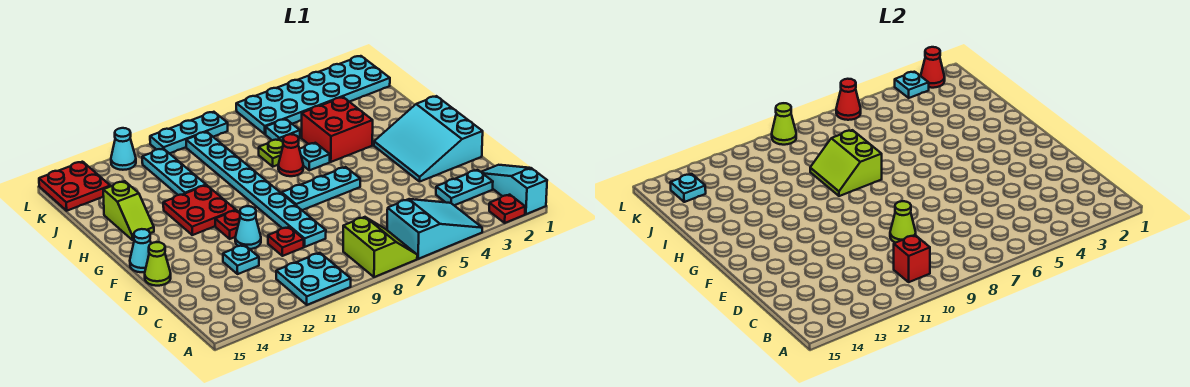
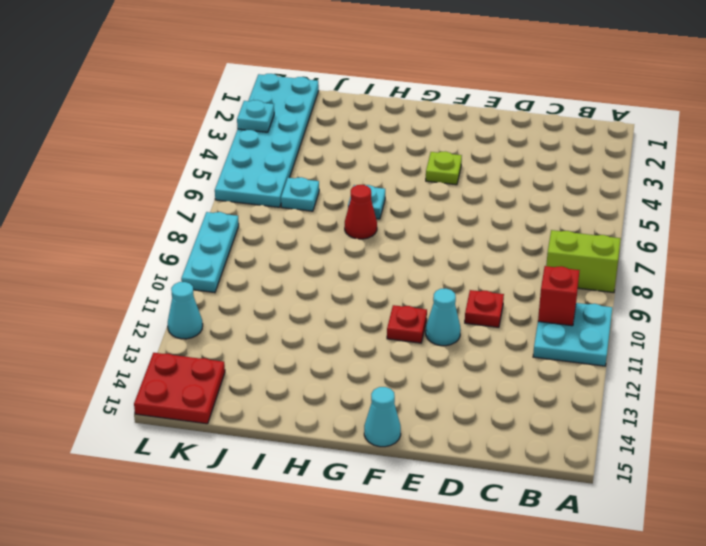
lime 1x1 plate [426,151,462,185] -> lime 1x1 plate moved to [259,139,283,167]
none -> cyan 1x3 slope [482,165,547,214]
none -> red 1x1 plate [489,195,525,223]
none -> cyan 2x3 slope [387,199,482,259]
none -> cyan 1x2 plate [436,170,493,205]

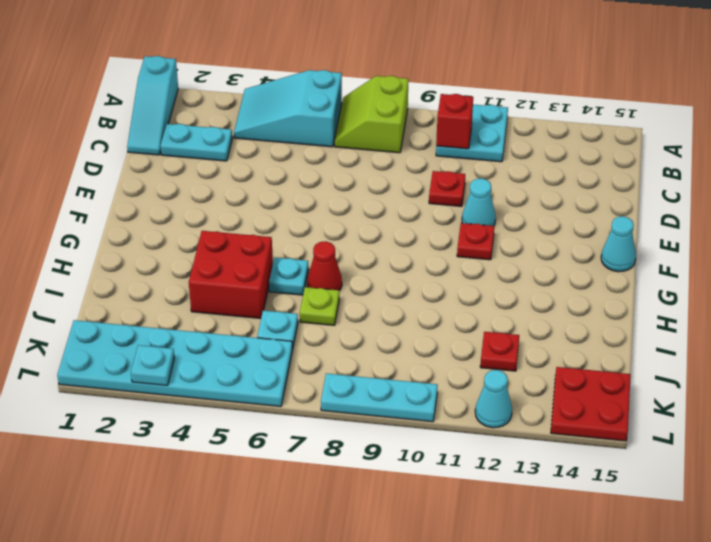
red 1x1 plate [480,332,519,371] -> red 1x1 plate moved to [489,195,525,223]
none -> cyan 1x8 plate [186,132,326,247]
none -> cyan 1x1 plate [223,245,259,274]
none -> cyan 3x3 slope [374,96,483,182]
none -> lime 1x1 cone [145,242,171,286]

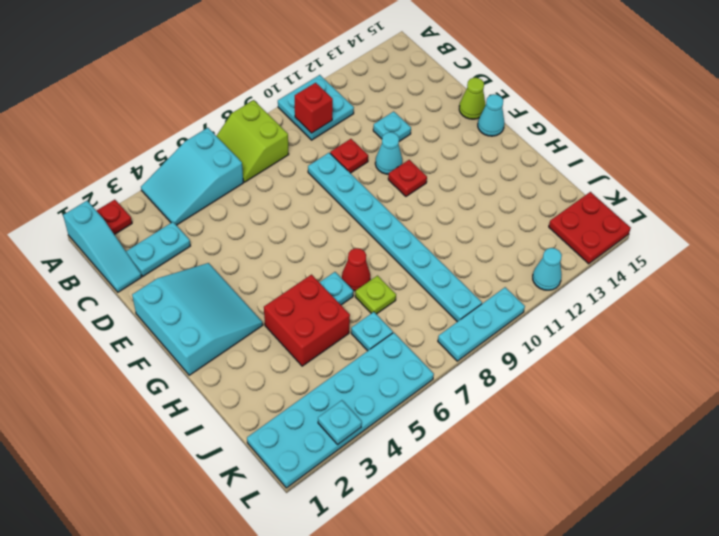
none -> cyan 1x3 plate [282,167,360,210]
none -> red 2x2 plate [163,185,236,235]
none -> lime 1x2 slope [103,181,154,240]
none -> cyan 1x3 plate [142,148,206,195]

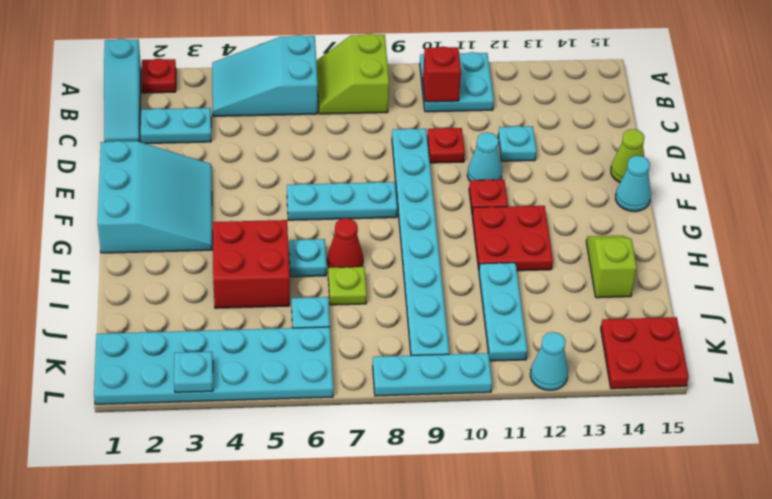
none -> lime 1x1 cone [890,201,916,243]
none -> lime 2x2 slope [810,130,882,196]
none -> cyan 1x1 plate [670,174,706,202]
none -> red 1x1 cone [921,47,945,88]

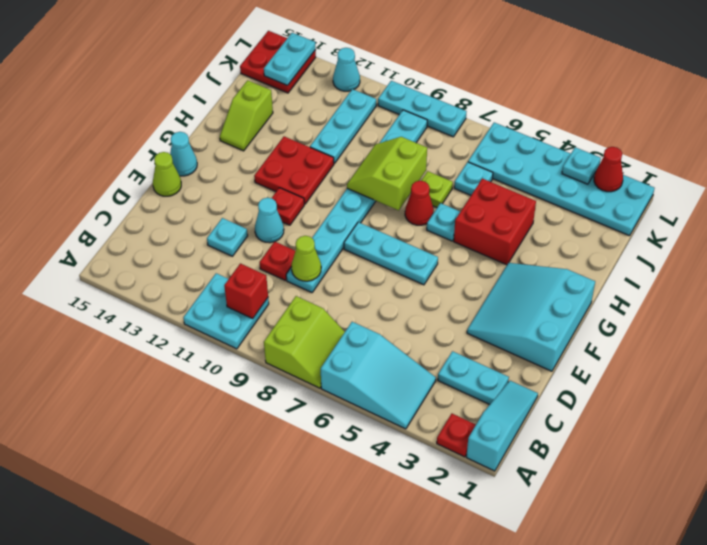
cyan 1x2 plate [264,33,316,85] -> cyan 1x1 plate [670,174,706,202]
none -> red 1x1 cone [836,79,861,120]
none -> lime 1x1 cone [772,103,796,145]

